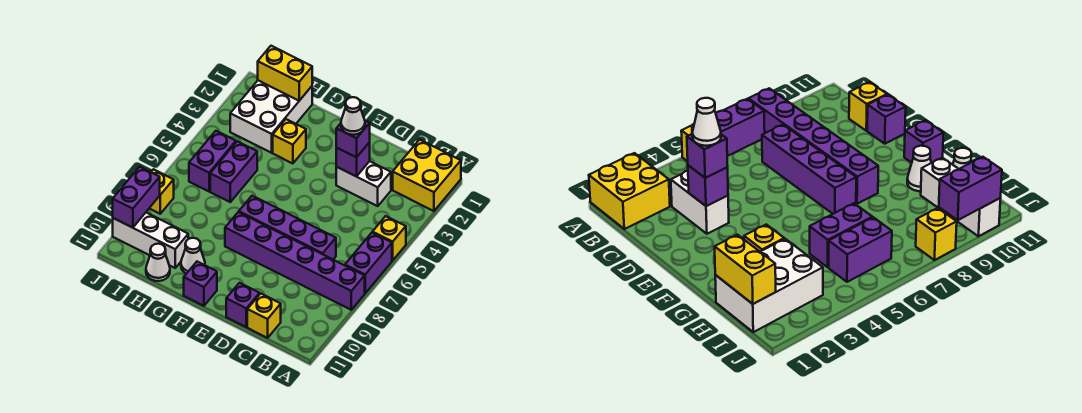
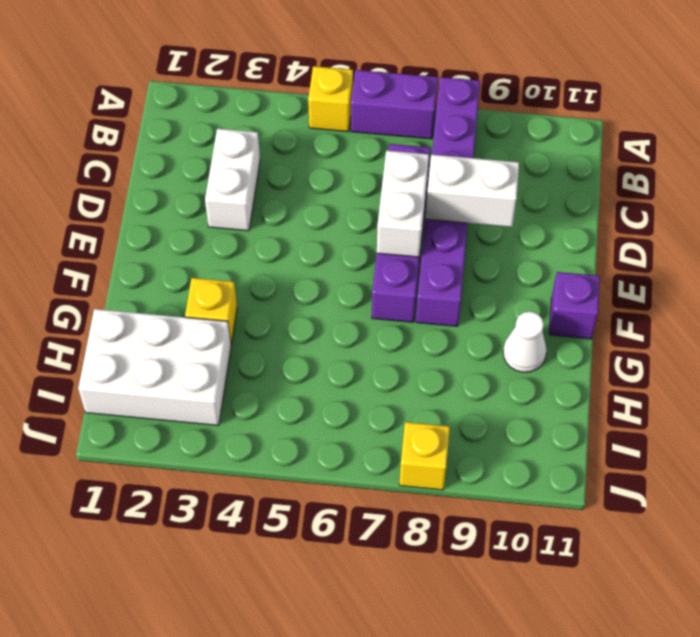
white 1x2 brick [377,151,429,257] -> none
white 1x2 brick [425,154,519,227] -> none
none -> yellow 2x2 brick [393,140,461,211]
none -> yellow 1x1 brick [247,294,281,338]
none -> purple 1x1 brick [226,283,260,327]

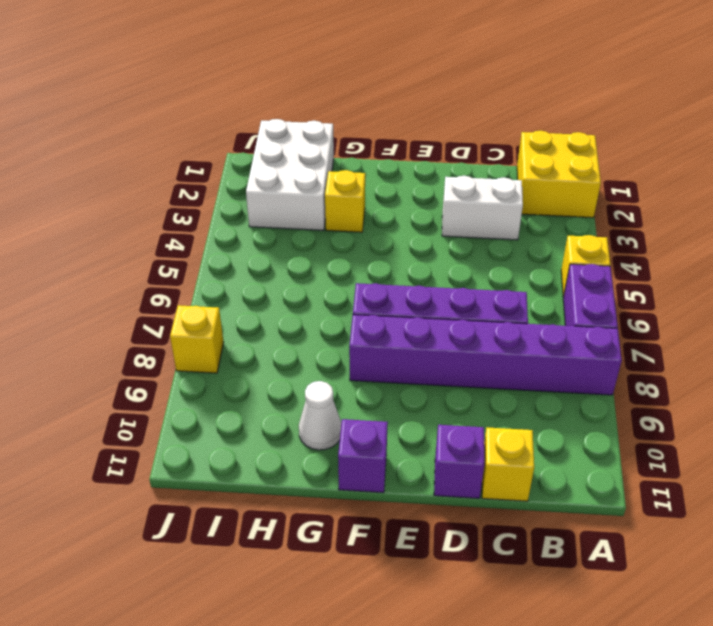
none -> purple 1x2 brick [210,141,257,202]
none -> white 1x3 brick [113,213,188,268]
none -> white 1x1 cone [146,244,170,281]

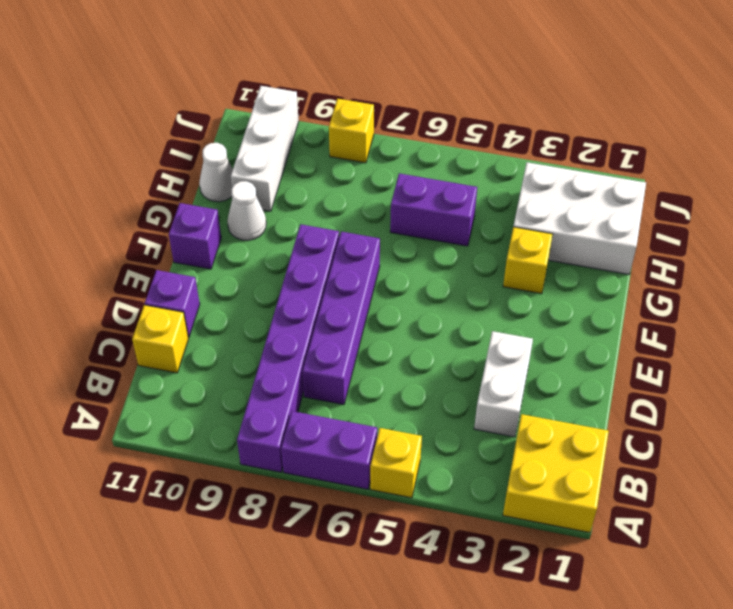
none -> purple 1x2 brick [189,131,236,191]
none -> purple 1x1 brick [336,142,370,177]
none -> yellow 1x2 brick [258,46,312,101]

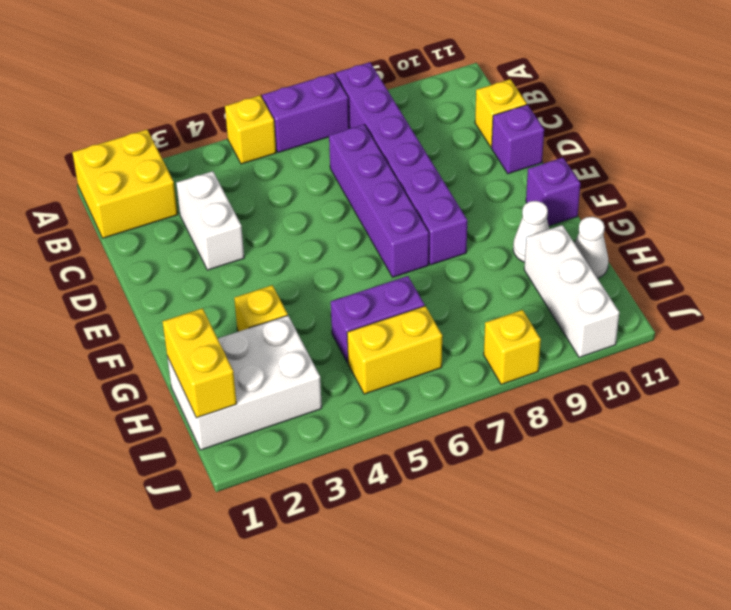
yellow 1x2 brick [347,306,442,394] -> purple 1x2 brick [189,131,236,191]
none -> purple 1x1 brick [336,142,370,177]
none -> purple 1x2 brick [113,167,160,228]
none -> purple 1x1 brick [336,121,370,157]

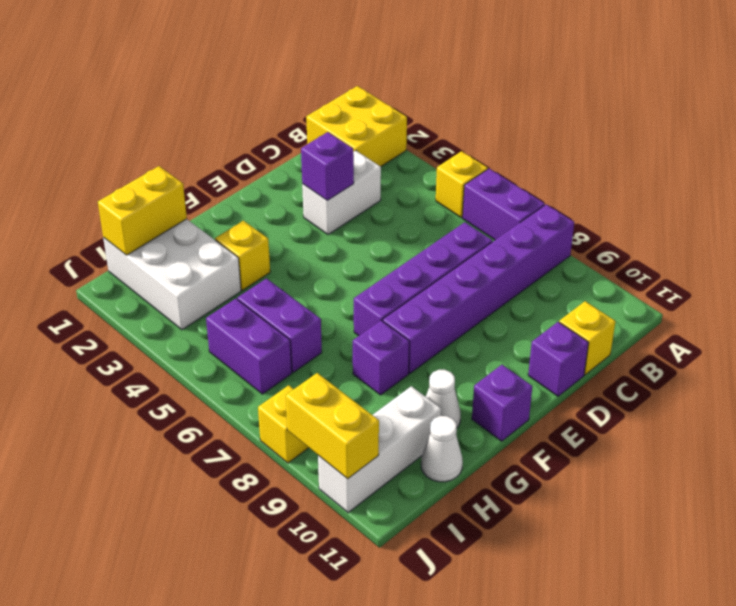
purple 1x1 brick [353,321,409,395] -> purple 1x1 brick moved to [336,121,370,157]
yellow 1x2 brick [286,373,379,479] -> purple 1x2 brick [113,167,160,228]
none -> white 1x1 cone [341,97,365,135]

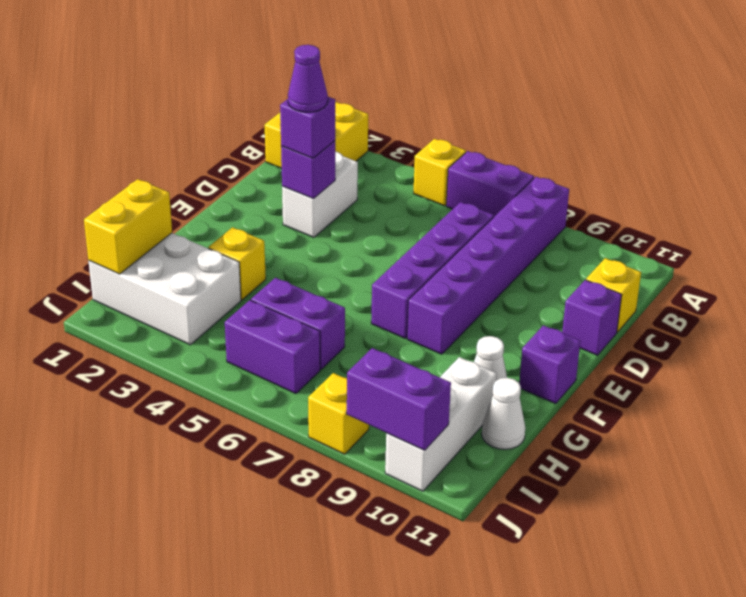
purple 1x1 cone [288,45,328,112] -> white 1x1 cone [341,97,365,135]

